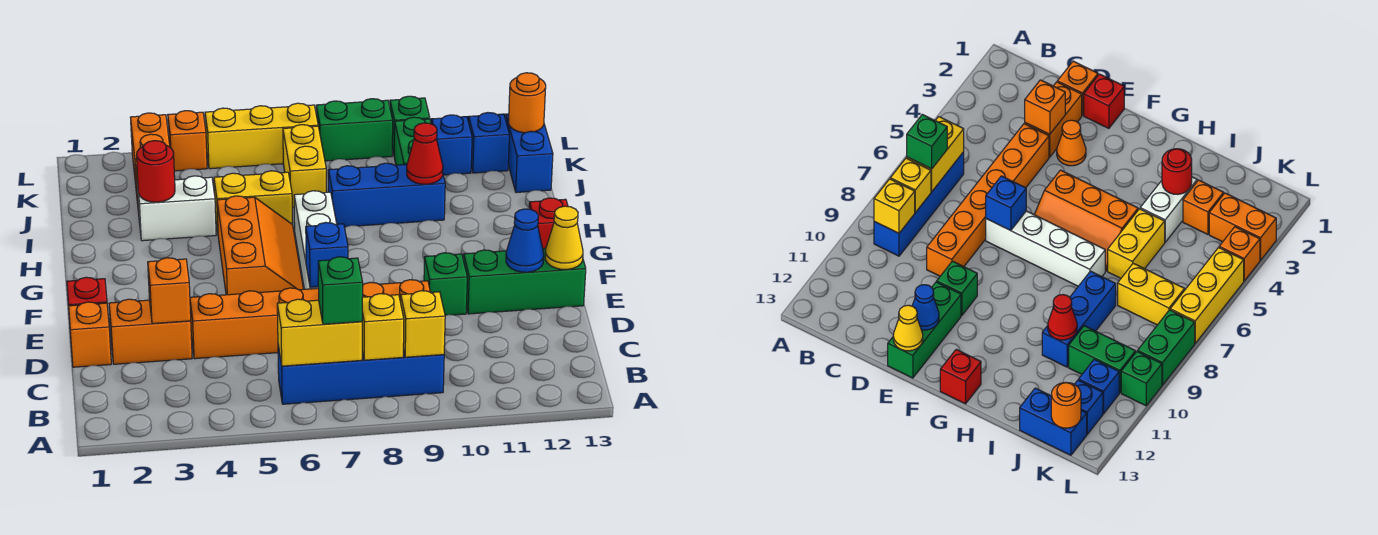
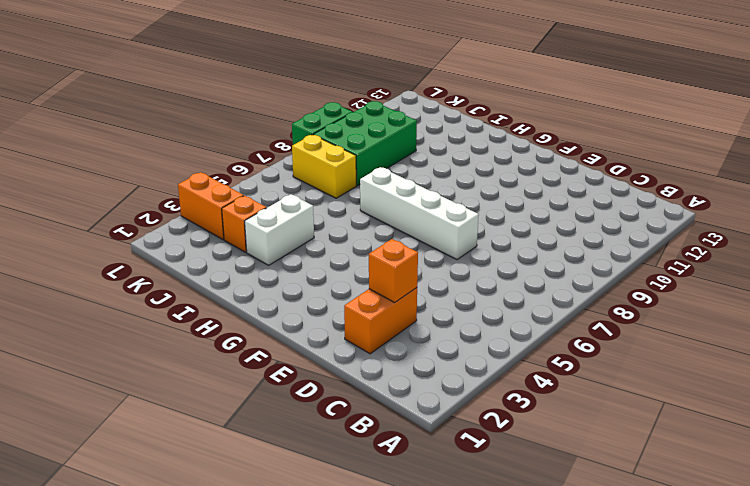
green 2x3 brick [313,101,417,186] -> green 1x2 brick [394,117,431,165]
none -> blue 1x4 brick [278,345,444,404]
none -> orange 1x1 brick [69,302,111,367]
none -> orange 1x6 brick [190,280,430,359]
none -> red 1x1 brick [67,277,107,306]

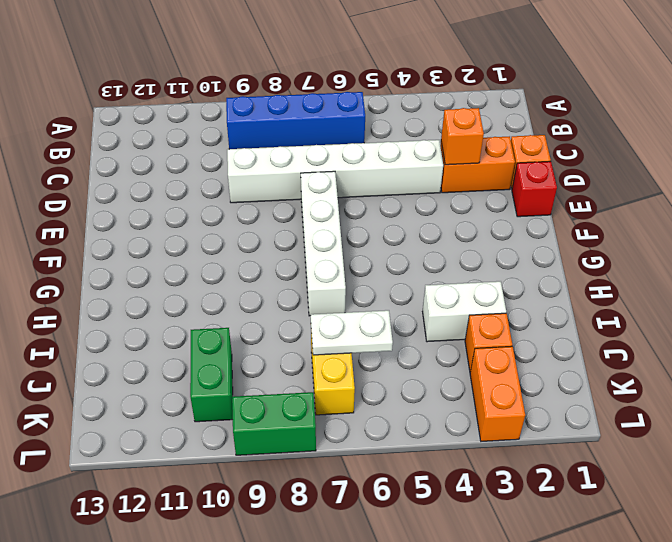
white 1x6 brick [227,140,443,203] -> orange 1x6 brick [190,280,430,359]
white 1x2 plate [311,310,393,355] -> none
none -> orange 1x1 cone [1057,120,1086,166]
none -> green 1x1 brick [424,253,467,316]
none -> green 1x3 brick [464,248,586,314]
none -> orange 2x3 slope [217,196,303,295]

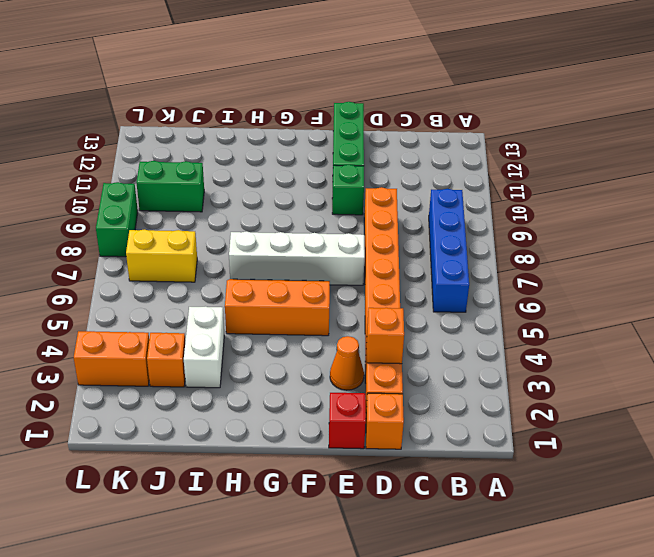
none -> red 1x1 brick [529,198,568,248]
none -> yellow 1x2 brick [214,171,293,231]
none -> blue 1x3 brick [328,163,445,227]
none -> blue 1x2 brick [506,114,553,192]

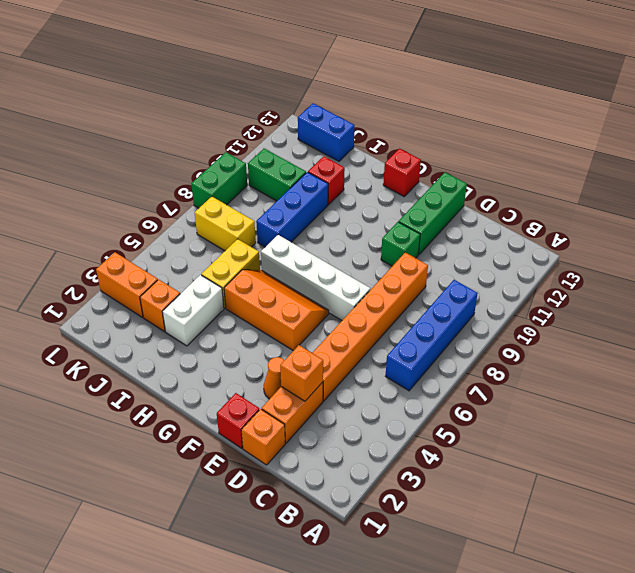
red 1x1 brick [308,156,345,205] -> none
none -> blue 1x1 brick [432,115,472,175]
none -> blue 1x1 brick [469,113,509,173]
none -> orange 1x1 brick [168,111,207,171]
none -> yellow 1x3 brick [205,103,318,169]

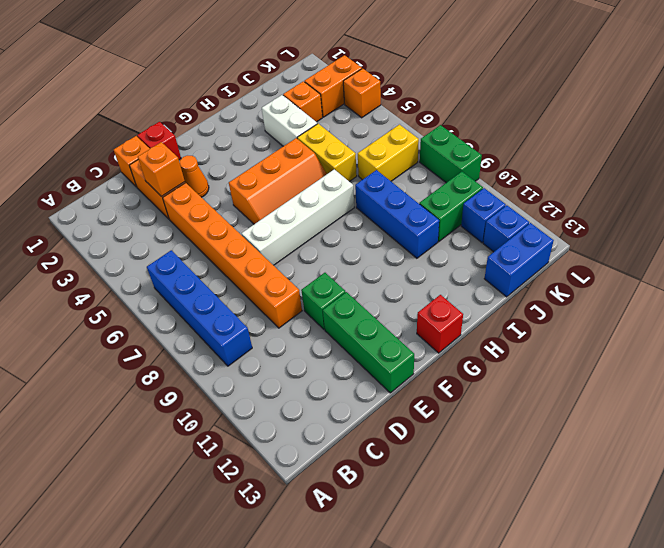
none -> yellow 1x3 brick [205,103,318,169]
none -> green 1x1 brick [390,96,430,154]
none -> yellow 1x2 brick [277,299,362,366]
none -> yellow 1x1 brick [362,294,404,360]

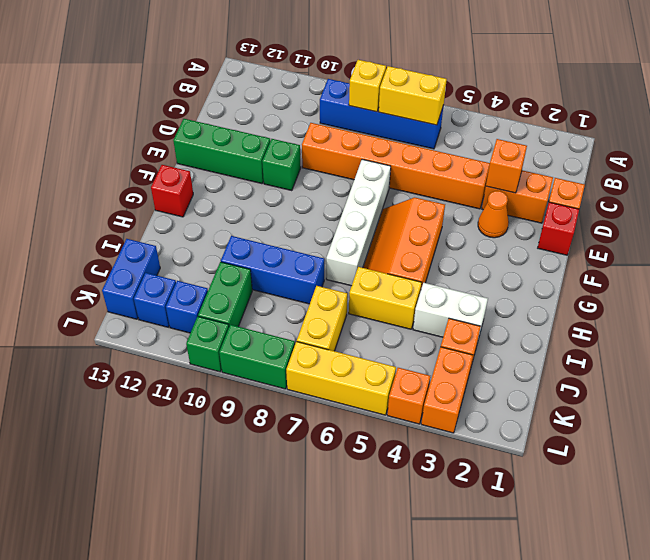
none -> yellow 1x1 brick [401,291,445,357]
none -> blue 1x1 brick [306,222,348,287]
none -> blue 1x1 cone [506,209,544,272]
none -> yellow 1x1 cone [545,206,583,269]

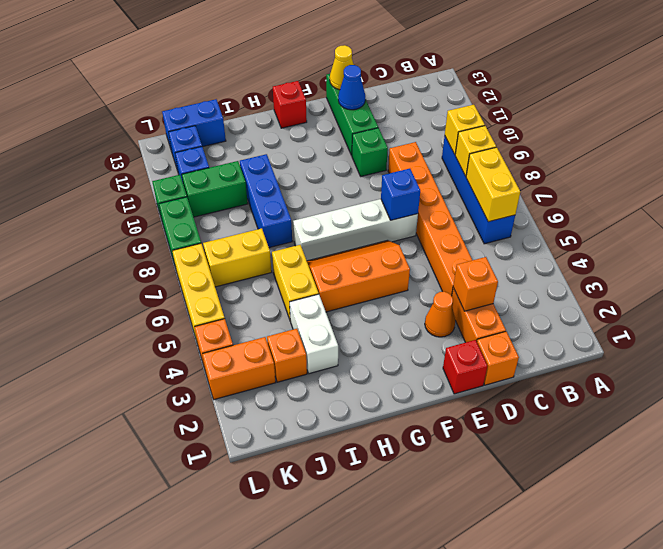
none -> red 1x1 round brick [137,141,175,202]
none -> red 1x1 cone [407,123,443,184]
none -> orange 1x1 round brick [509,73,546,133]
none -> green 1x1 brick [318,257,363,324]

